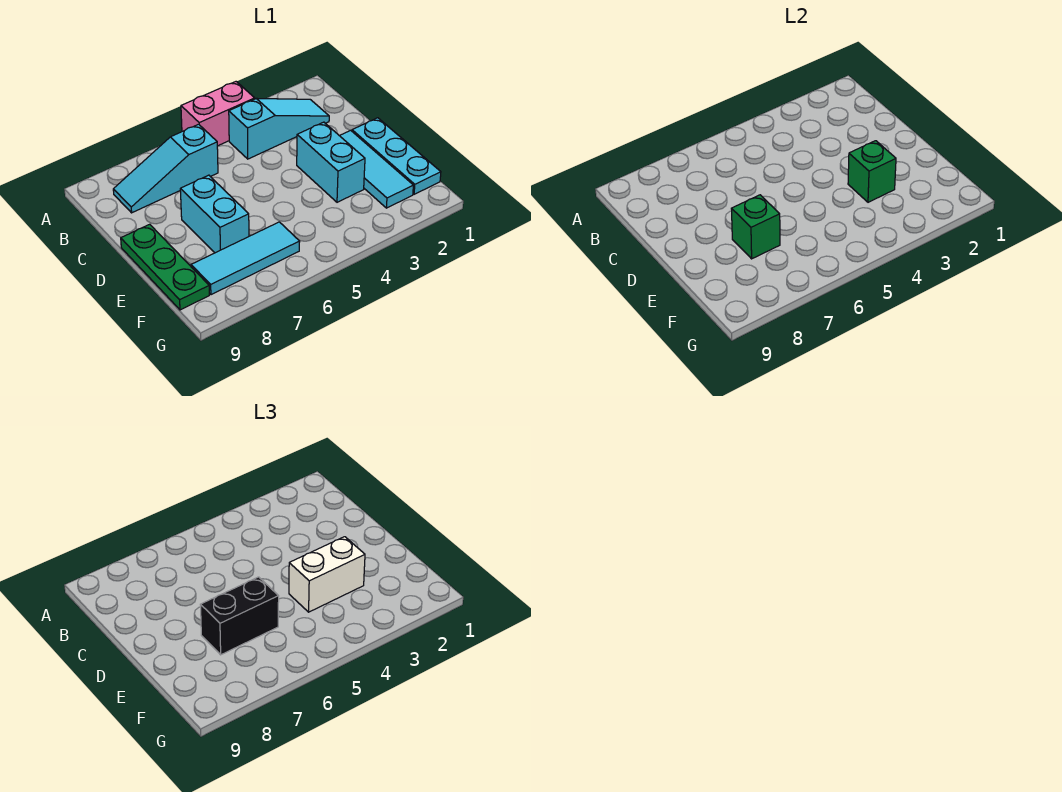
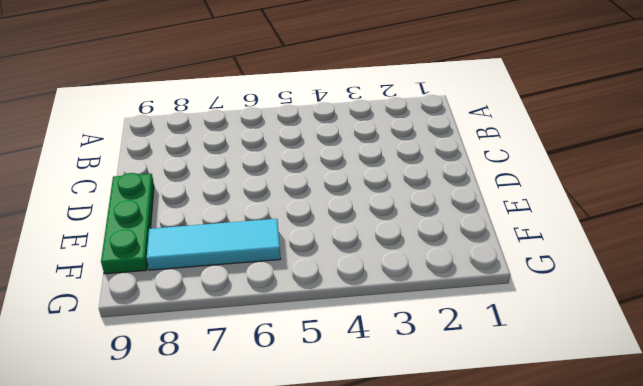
none -> pink 1x2 brick [181,82,255,146]
none -> cyan 1x3 slope [229,99,329,159]
none -> cyan 1x3 slope [113,124,218,213]

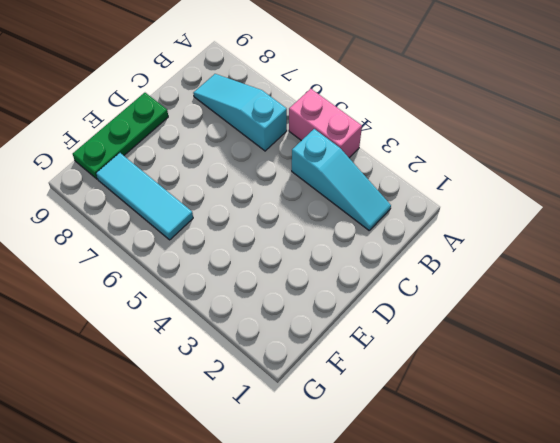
none -> cyan 1x3 plate [352,118,441,194]
none -> cyan 1x3 tile [340,130,413,208]
none -> cyan 1x2 brick [297,122,365,202]

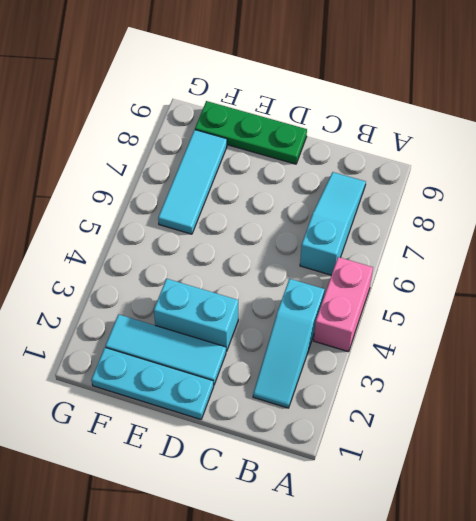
none -> cyan 1x2 brick [180,175,249,253]
none -> green 1x1 brick [848,141,896,202]
none -> green 1x1 brick [731,195,780,259]

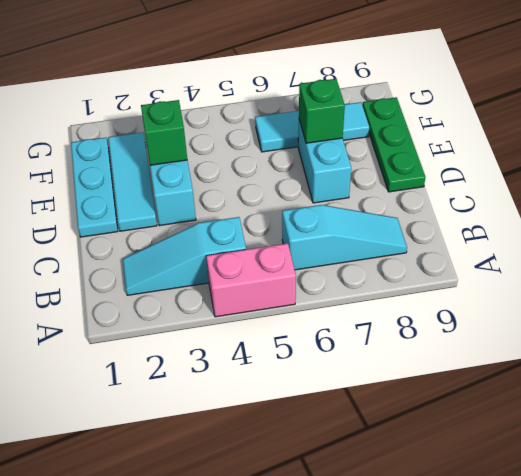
none -> white 1x2 brick [289,537,365,612]
none -> black 1x2 brick [200,577,279,655]

